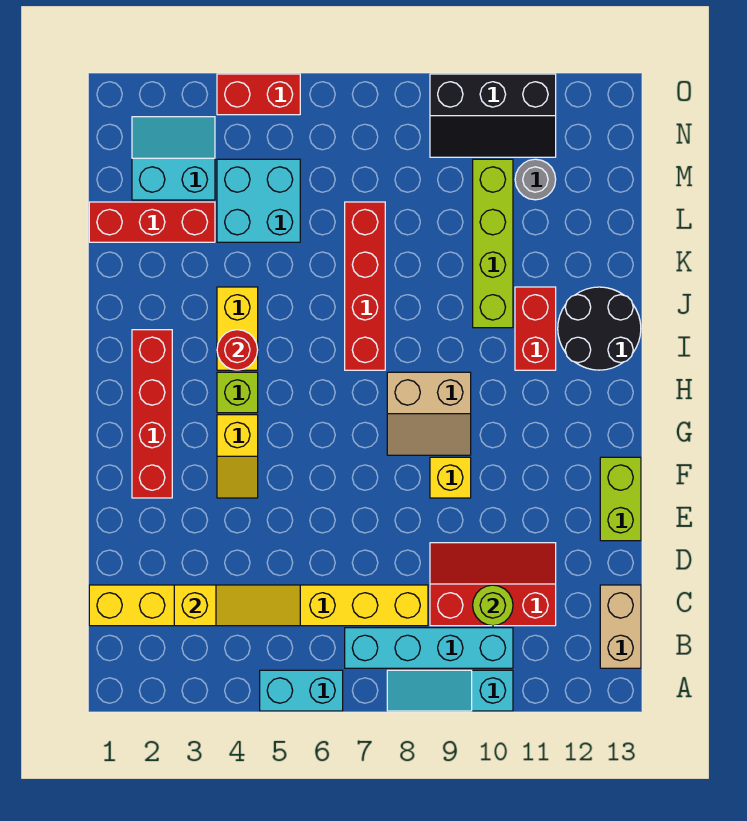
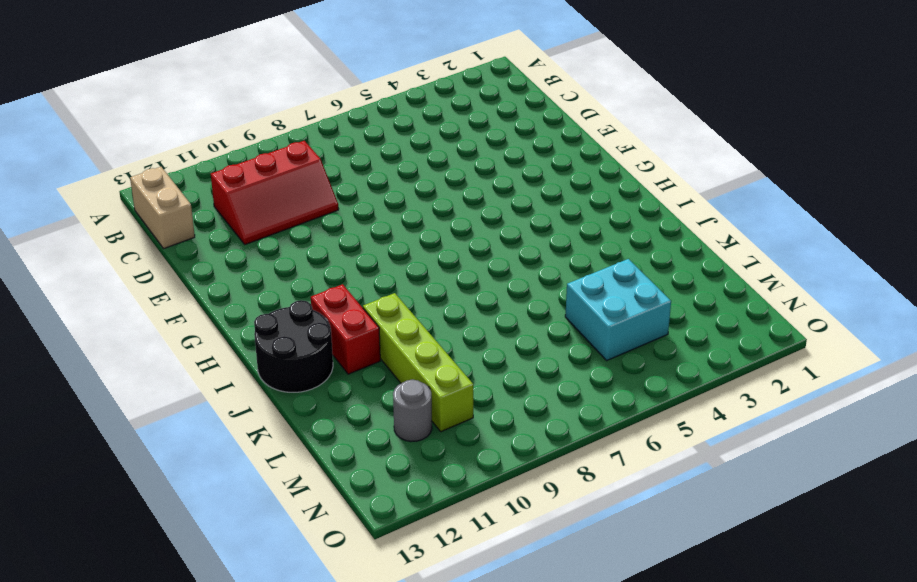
none -> cyan 1x2 brick [260,670,343,711]
none -> cyan 1x3 slope [387,670,513,711]
none -> cyan 1x4 brick [345,628,513,668]

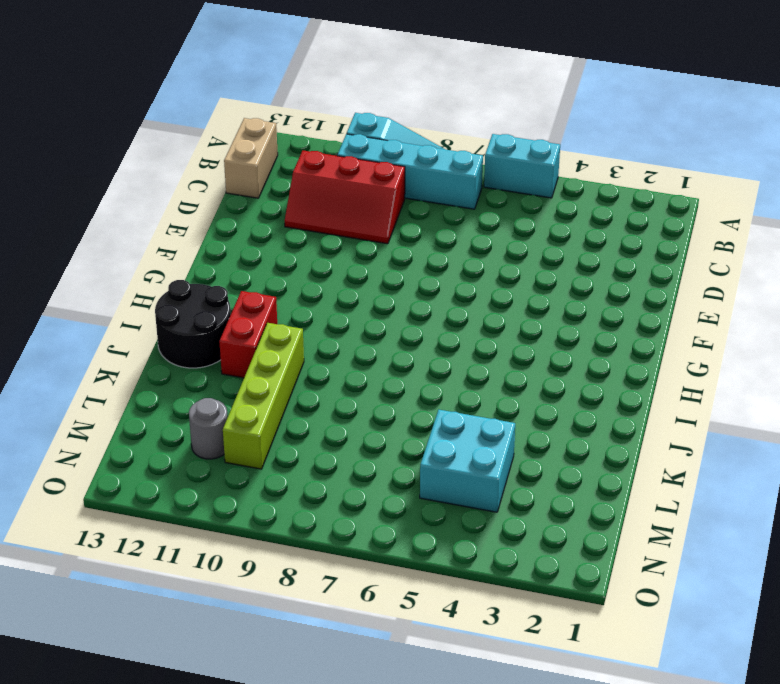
none -> yellow 1x8 brick [89,585,428,626]
none -> lime 1x2 brick [600,457,641,541]
none -> red 1x4 brick [132,330,172,498]

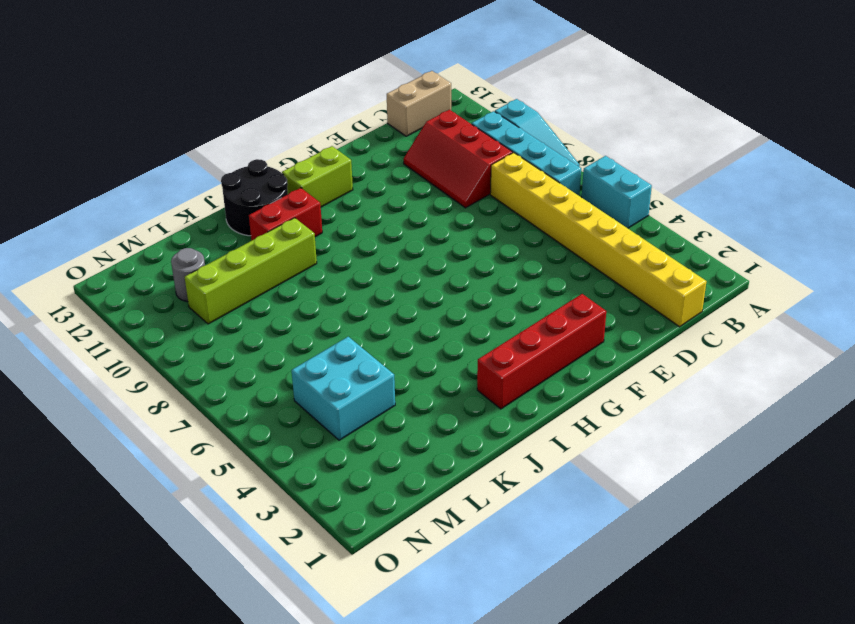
lime 1x2 brick [282,146,353,207] -> lime 1x2 brick moved to [600,457,641,541]
none -> yellow 1x2 slope [217,415,258,498]
none -> yellow 1x1 brick [430,457,471,498]
none -> tan 2x2 slope [387,372,471,455]

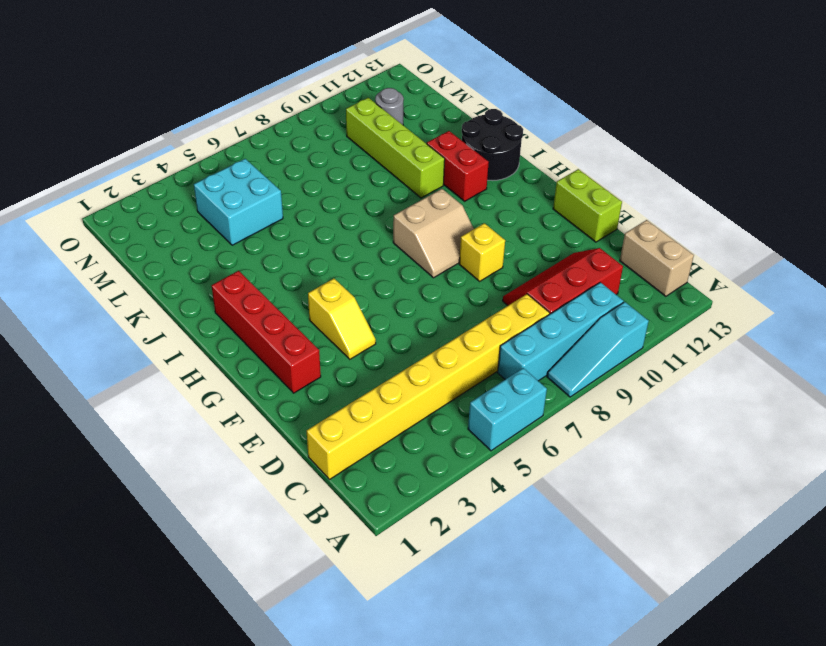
none -> lime 1x1 brick [217,372,258,413]
none -> yellow 1x2 brick [217,287,258,370]
none -> red 1x4 brick [345,202,385,370]

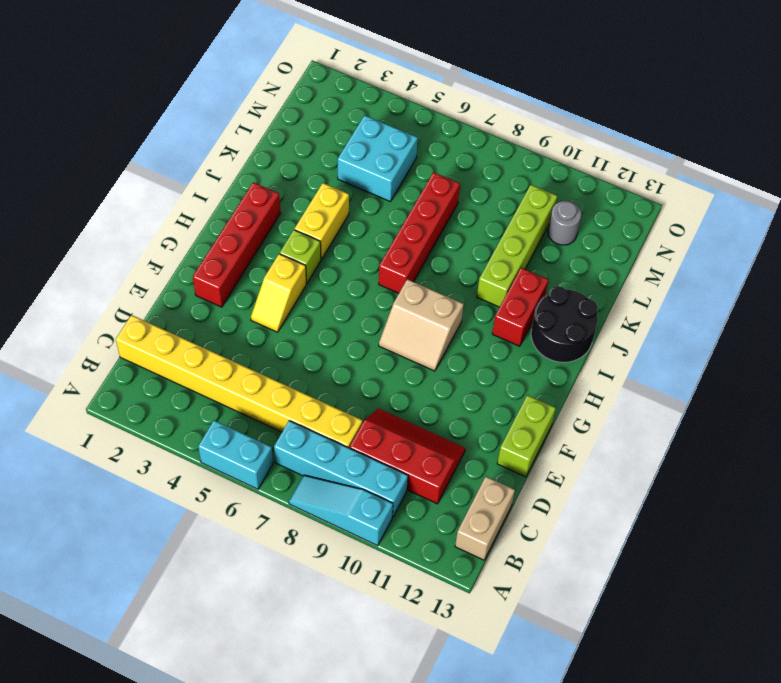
none -> yellow 1x1 brick [430,457,471,498]
none -> red 1x3 brick [89,202,215,242]
none -> cyan 2x2 slope [132,117,215,200]

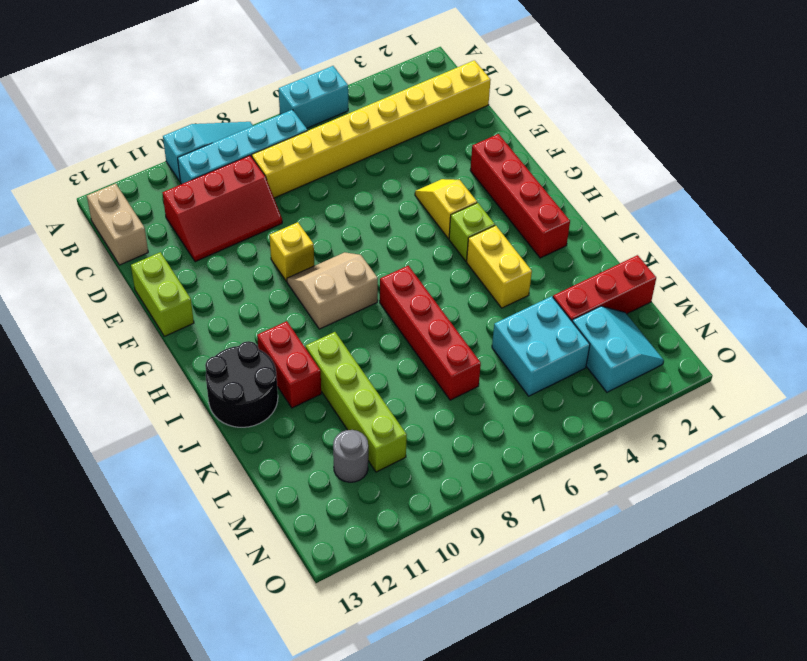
cyan 2x2 slope [572,306,664,392] -> cyan 2x2 slope turned to [132,117,215,200]
none -> black 2x3 slope [430,74,556,157]
none -> red 1x2 brick [217,74,300,115]
none -> yellow 1x3 slope [174,585,300,626]

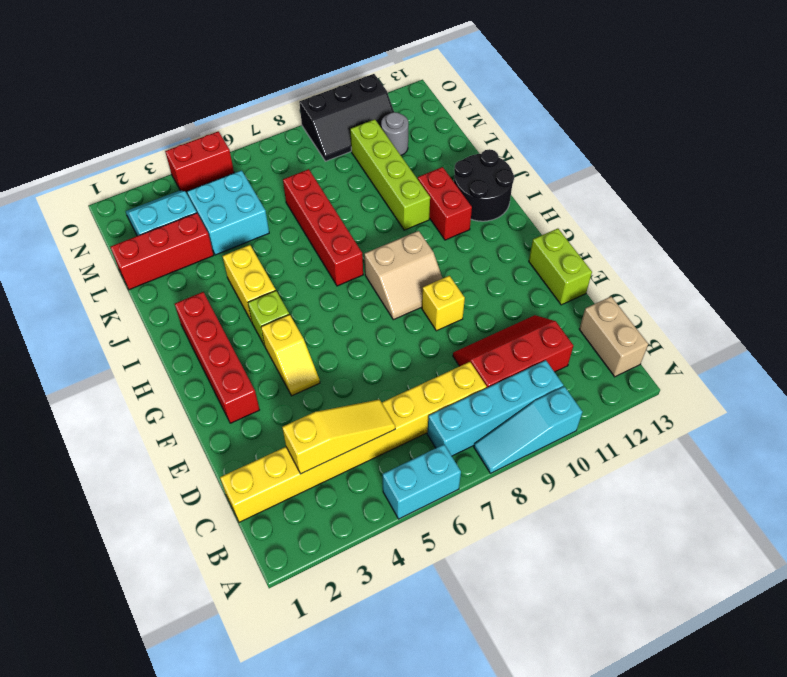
none -> lime 1x1 round brick [473,585,513,626]
none -> red 1x1 round brick [217,330,258,370]

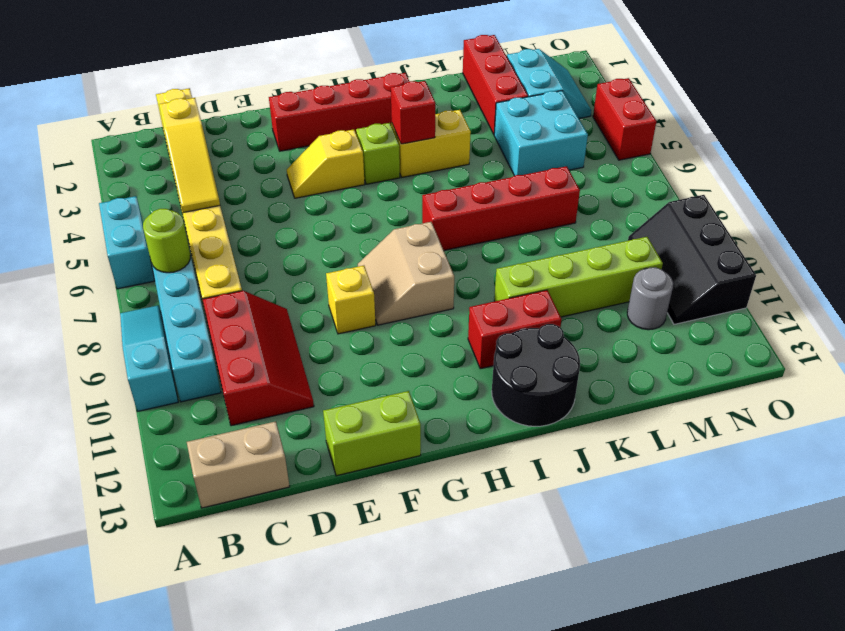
lime 1x1 round brick [143,209,190,273] -> lime 1x1 round brick moved to [473,585,513,626]
red 1x1 brick [391,81,435,144] -> red 1x1 round brick [217,330,258,370]

